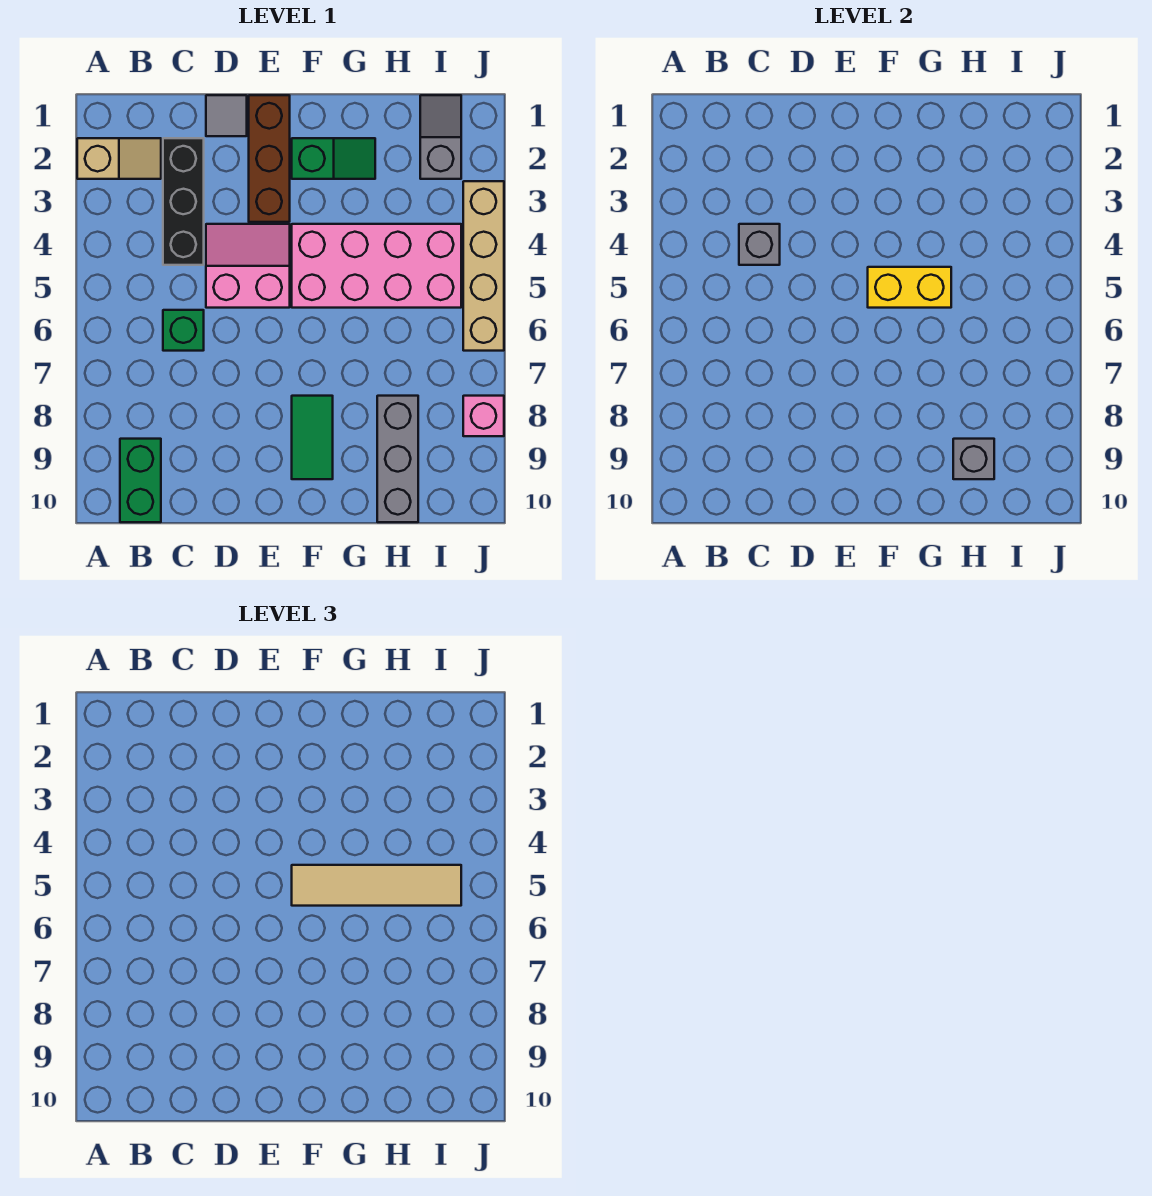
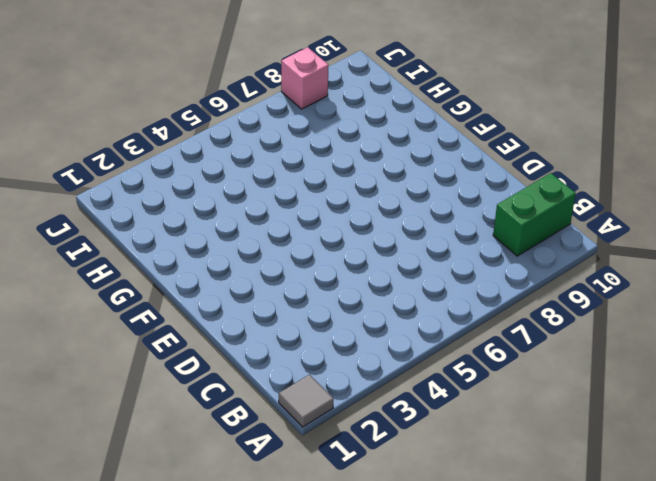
grey 1x1 tile [279,375,334,427] -> grey 1x1 tile moved to [206,95,247,136]
none -> tan 1x2 slope [77,138,161,179]
none -> black 1x3 brick [163,138,204,265]
none -> green 1x1 brick [163,310,204,351]

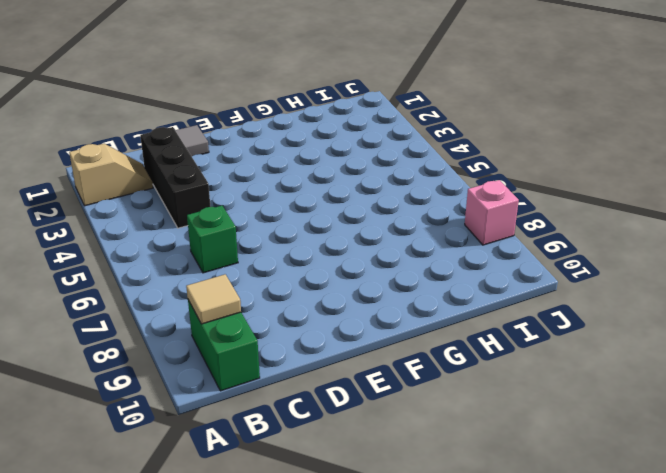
tan 1x1 tile [186,274,241,324] -> none
none -> pink 2x2 slope [206,224,290,308]
none -> brown 1x3 brick [249,95,290,222]
none -> green 1x2 slope [292,138,375,179]

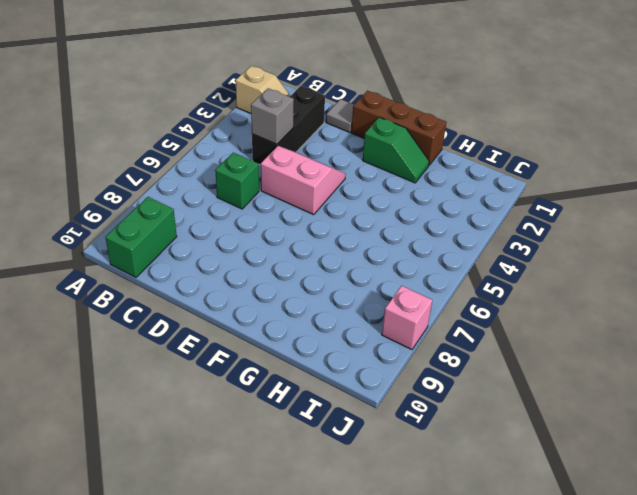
brown 1x3 brick [351,91,446,165] -> brown 1x3 brick turned to [249,95,290,222]
none -> pink 2x4 brick [292,224,461,308]
none -> green 1x2 tile [292,396,333,479]
none -> grey 1x3 brick [377,396,418,522]

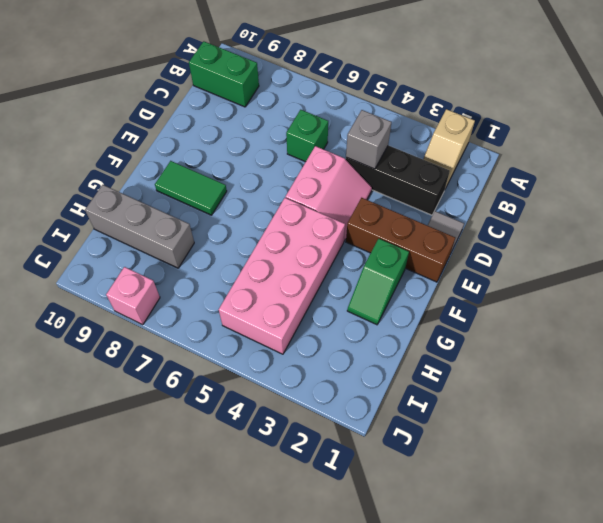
none -> grey 1x2 slope [420,95,461,179]
none -> tan 1x4 brick [463,181,504,351]
none -> yellow 1x2 brick [868,267,951,308]

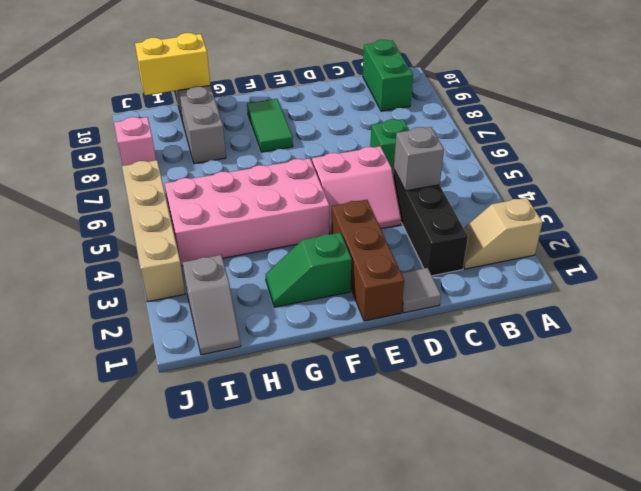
yellow 1x2 brick [135,33,210,95] -> yellow 1x2 brick moved to [868,267,951,308]
none -> grey 1x1 brick [953,439,994,479]
none -> tan 1x4 tile [292,865,461,906]

